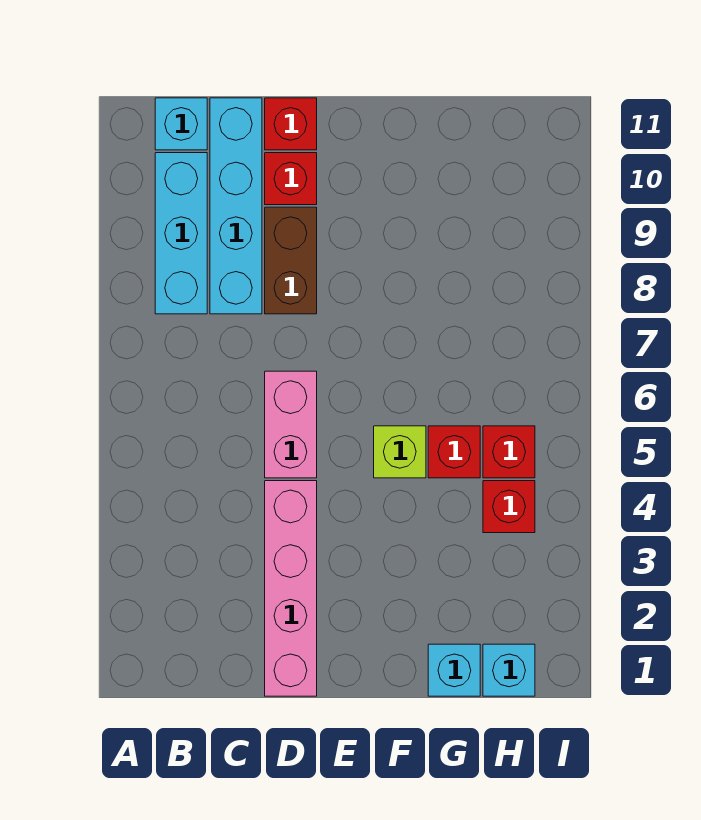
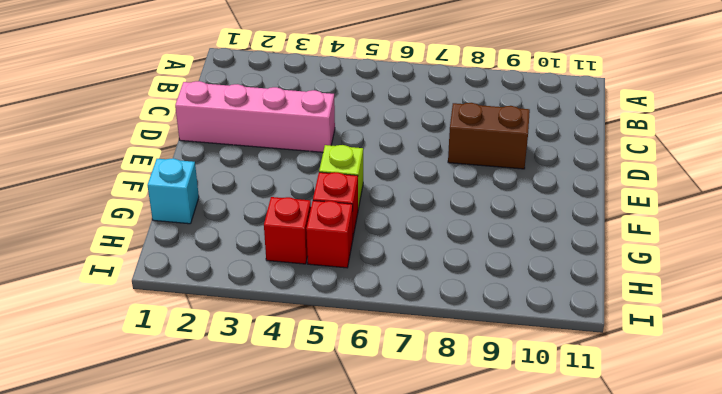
none -> cyan 1x3 brick [155,153,207,314]
none -> cyan 1x1 brick [155,98,207,150]
none -> cyan 1x4 brick [210,98,262,314]

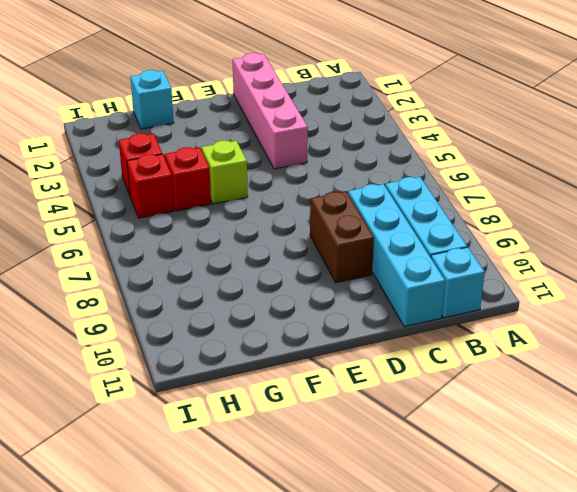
none -> pink 1x2 brick [265,371,317,478]
none -> red 1x1 brick [265,153,317,205]
none -> red 1x1 brick [265,98,317,150]

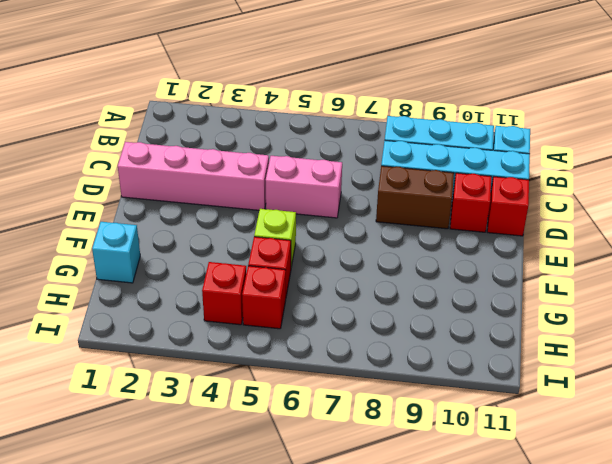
none -> cyan 1x1 brick [483,644,535,696]

